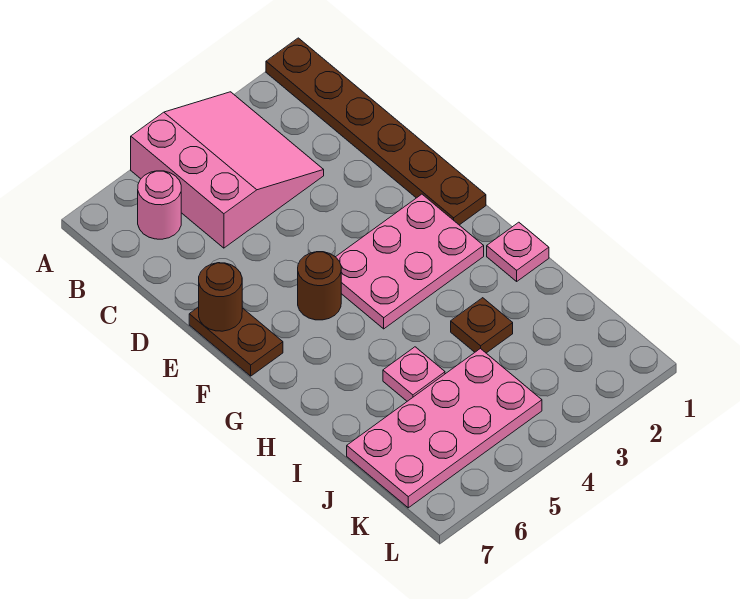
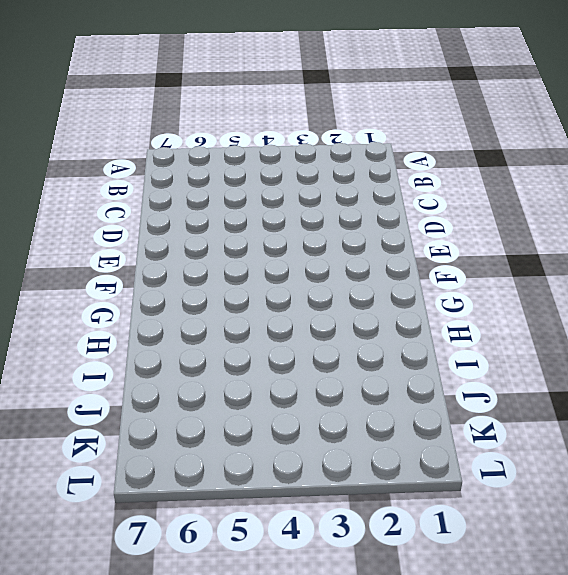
none -> brown 1x6 plate [266,38,486,225]
none -> pink 3x3 slope [131,92,324,248]

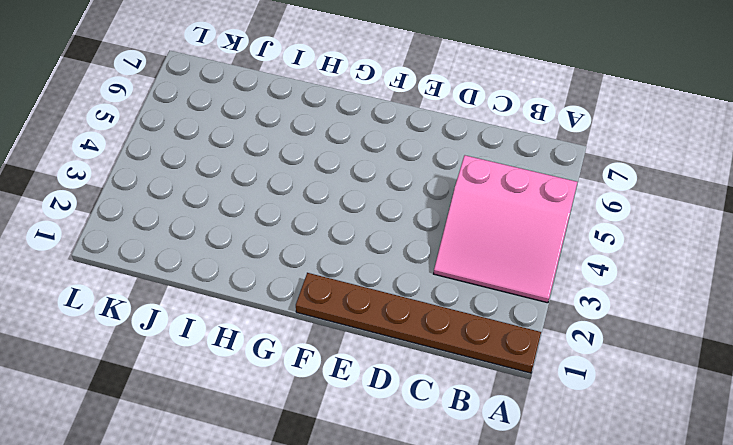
none -> pink 1x1 round brick [138,171,181,239]
none -> brown 1x2 plate [189,307,283,376]

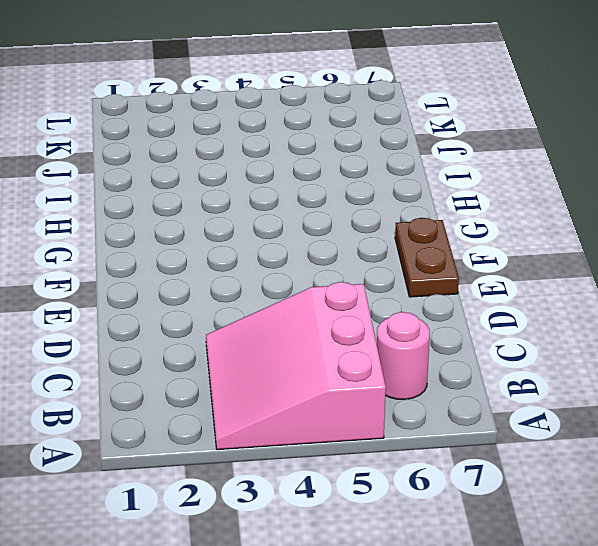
none -> brown 1x6 plate [266,38,486,225]
none -> pink 2x3 plate [336,194,484,329]

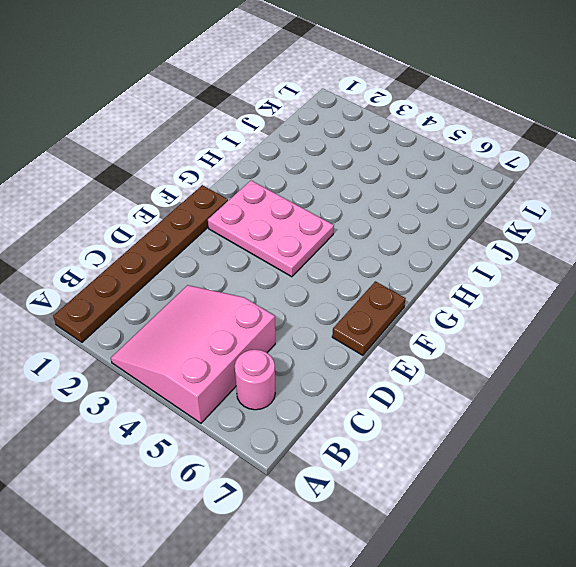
none -> brown 1x1 round brick [298,252,341,320]
none -> pink 1x1 plate [487,222,549,281]

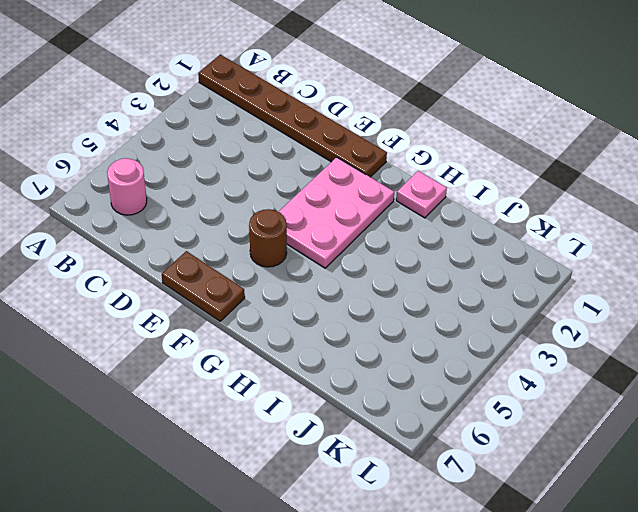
none -> pink 3x3 slope [131,92,324,248]
none -> brown 1x1 plate [451,298,513,353]

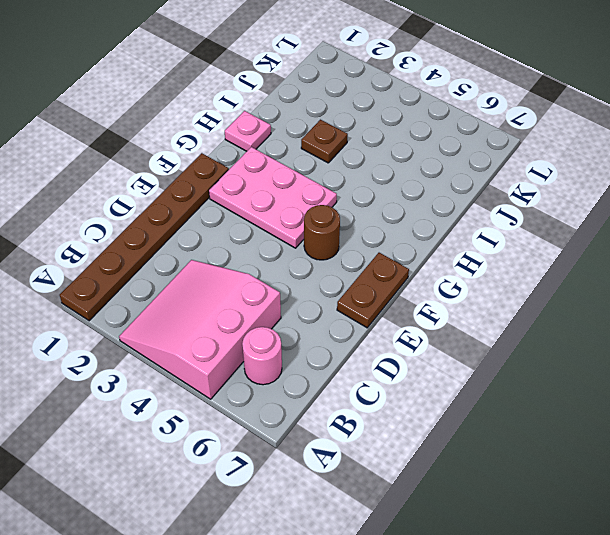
none -> pink 1x1 plate [383,347,445,401]
none -> pink 2x4 plate [347,348,542,508]

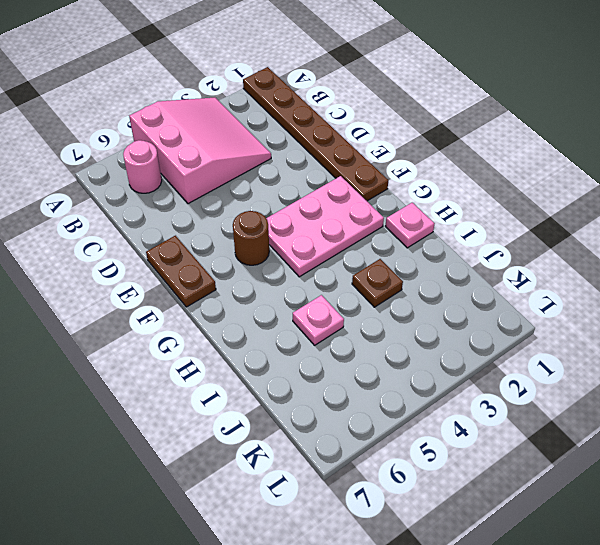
none -> pink 2x4 plate [347,348,542,508]
none -> brown 1x1 round brick [199,263,242,331]

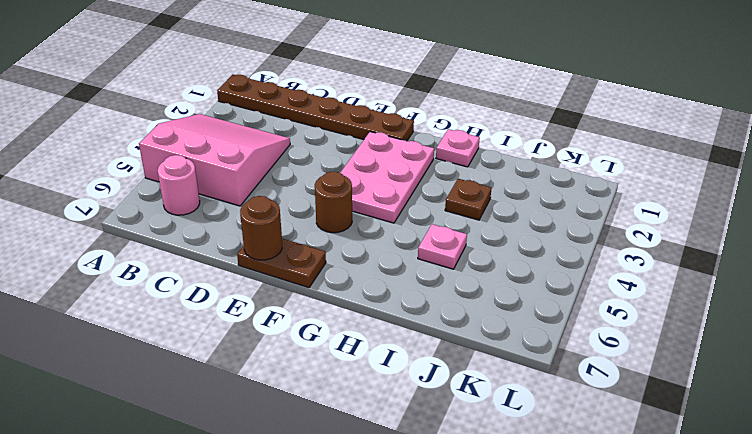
none -> pink 2x4 plate [347,348,542,508]

